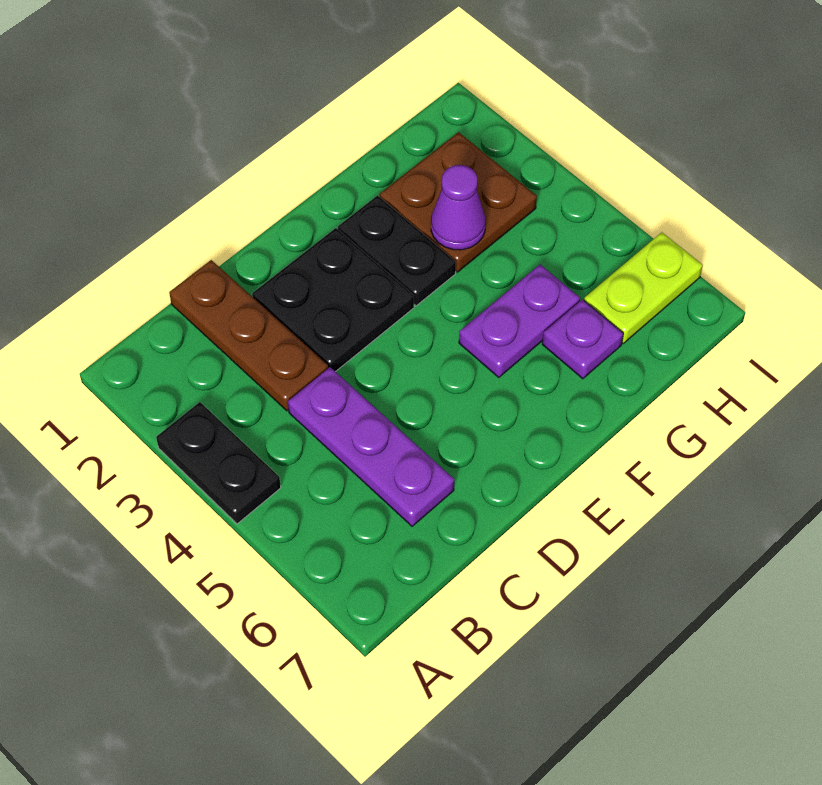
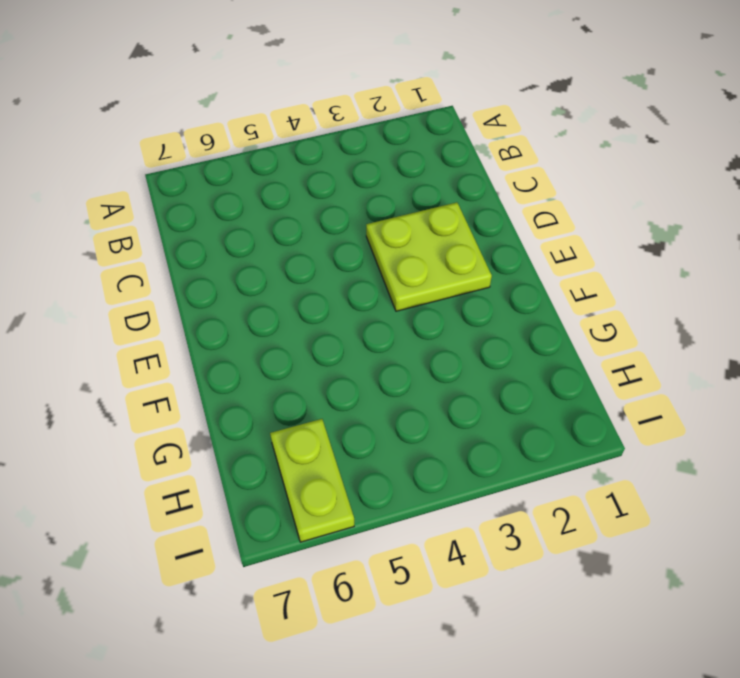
lime 2x2 plate [366,202,492,311] -> black 2x2 plate [252,228,414,372]
none -> black 1x2 plate [156,402,281,524]
none -> brown 1x3 plate [169,260,328,411]

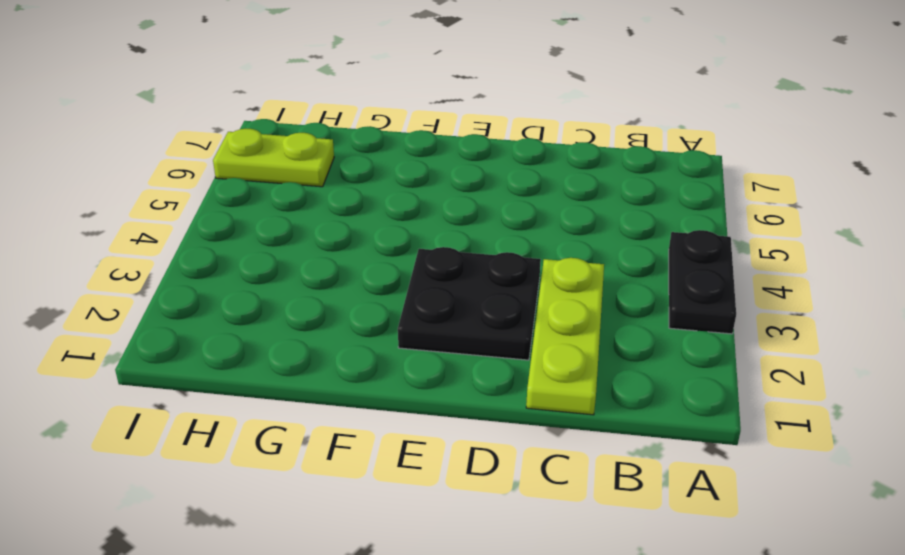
lime 1x3 plate [526,258,604,415] -> brown 1x3 plate [169,260,328,411]
none -> purple 1x3 plate [288,367,454,526]
none -> black 1x2 plate [338,195,456,306]

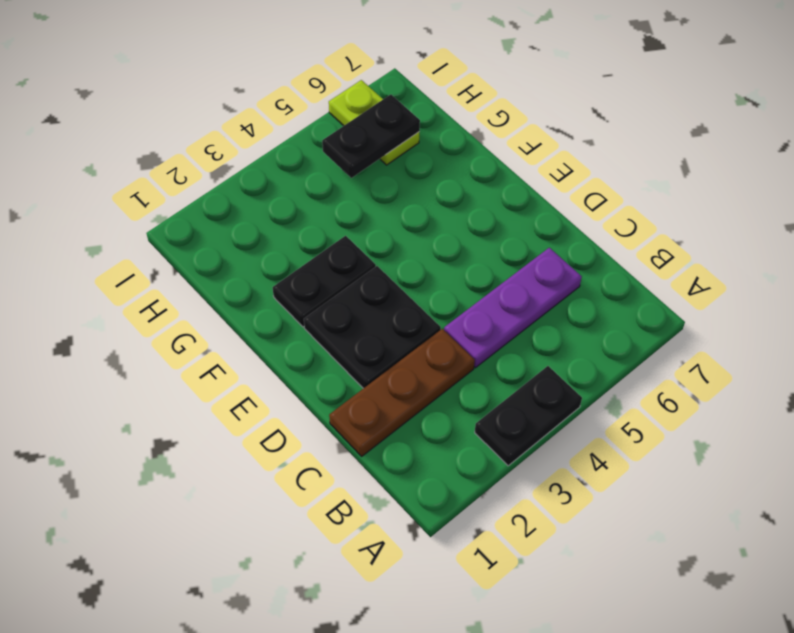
black 1x2 plate [322,95,420,178] -> none
none -> purple 1x2 plate [459,265,580,377]
none -> brown 2x2 plate [380,132,537,272]

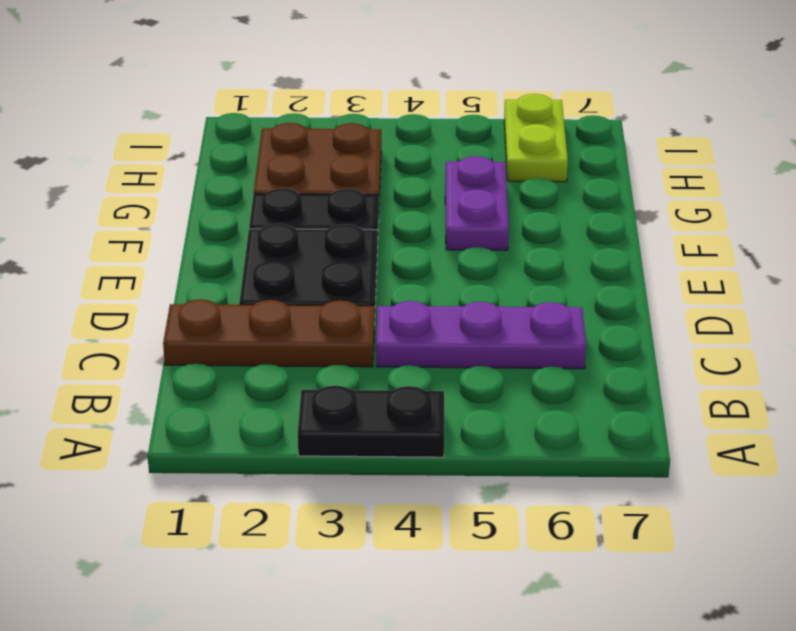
none -> purple 1x1 plate [542,299,623,379]
none -> purple 1x1 cone [431,165,485,250]

